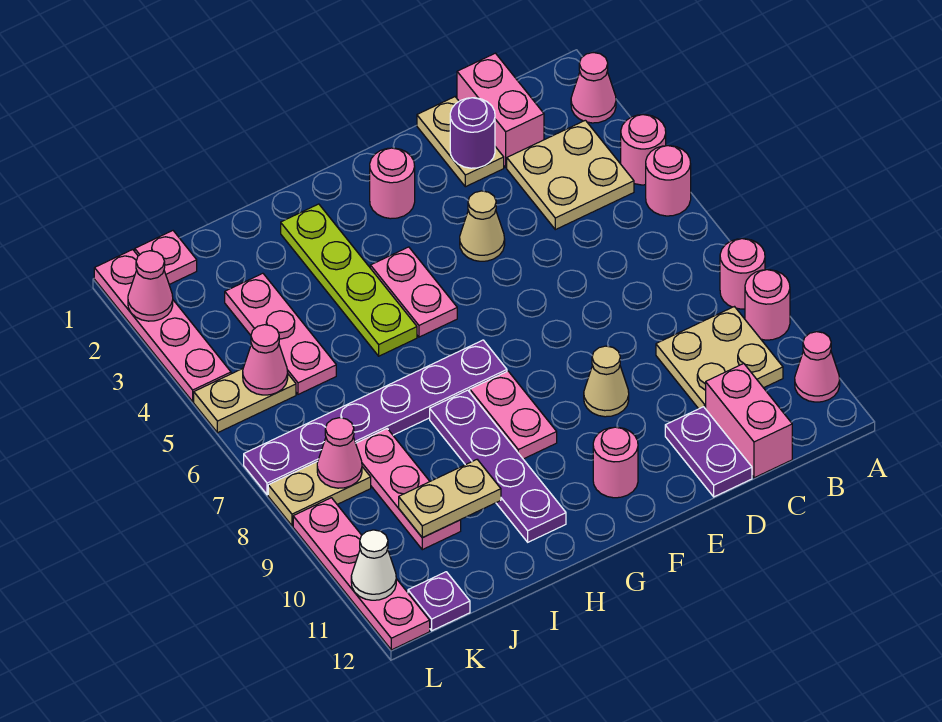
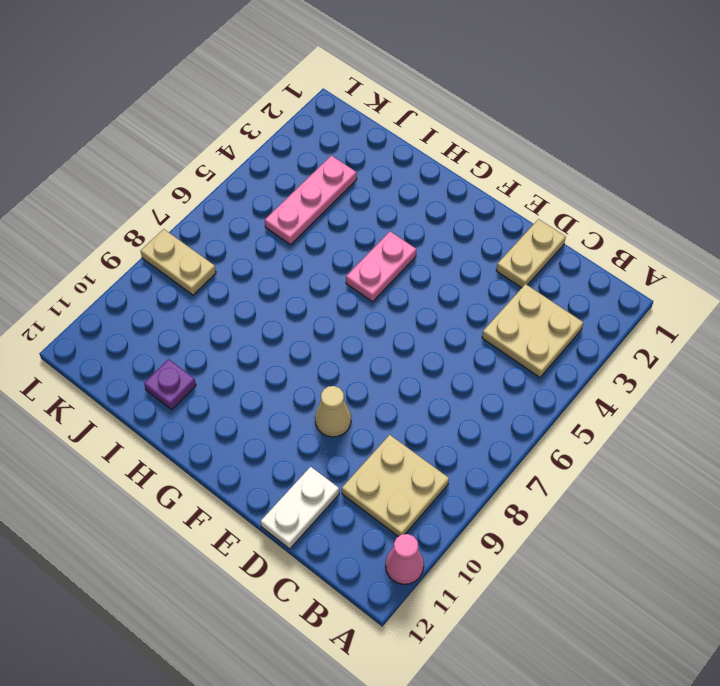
white 1x2 plate [261,467,339,549] -> purple 1x2 plate [665,407,752,497]
purple 1x1 plate [144,359,196,410] -> purple 1x1 plate moved to [408,572,470,631]
none -> pink 1x1 cone [571,53,616,123]
none -> pink 1x1 round brick [621,115,666,185]
none -> pink 1x1 round brick [646,146,691,216]
none -> pink 1x1 round brick [720,239,765,309]

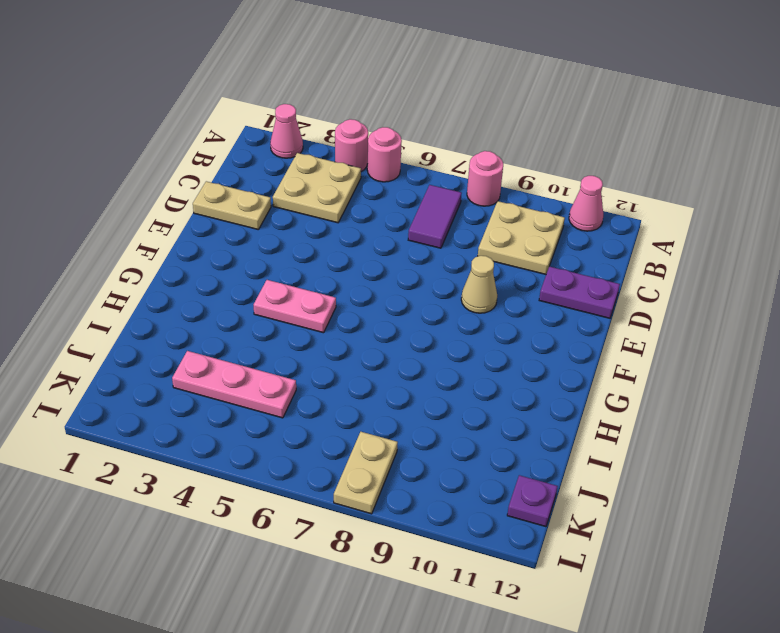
purple 1x2 tile [408,185,462,248] -> none
none -> pink 1x1 round brick [745,270,790,340]
none -> pink 1x2 brick [457,53,544,167]
none -> pink 1x2 brick [706,363,792,478]
none -> tan 1x1 cone [460,191,505,261]

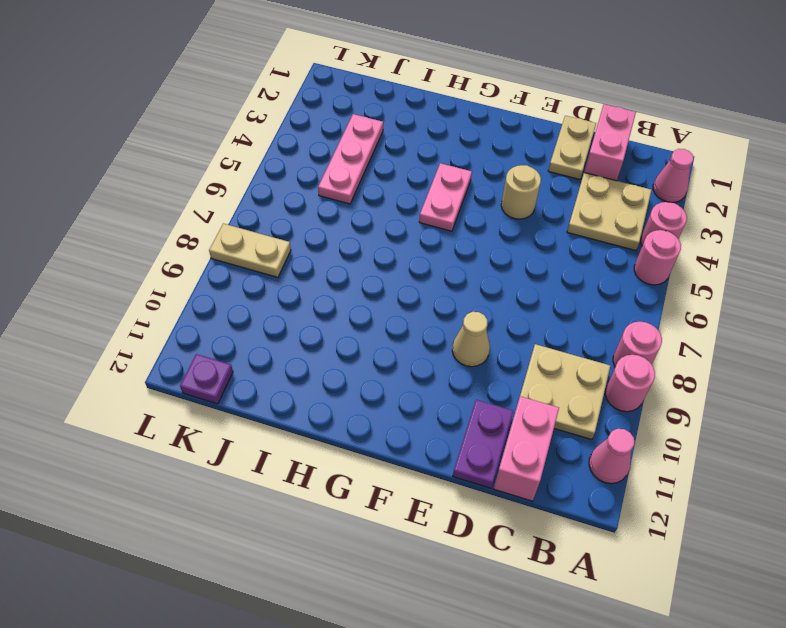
tan 1x1 round brick [501,165,541,219] -> tan 1x1 cone [460,191,505,261]
none -> pink 1x1 round brick [370,148,415,219]
none -> pink 1x1 round brick [593,427,638,498]
none -> purple 1x6 plate [244,340,507,495]
none -> pink 1x2 plate [470,371,557,459]

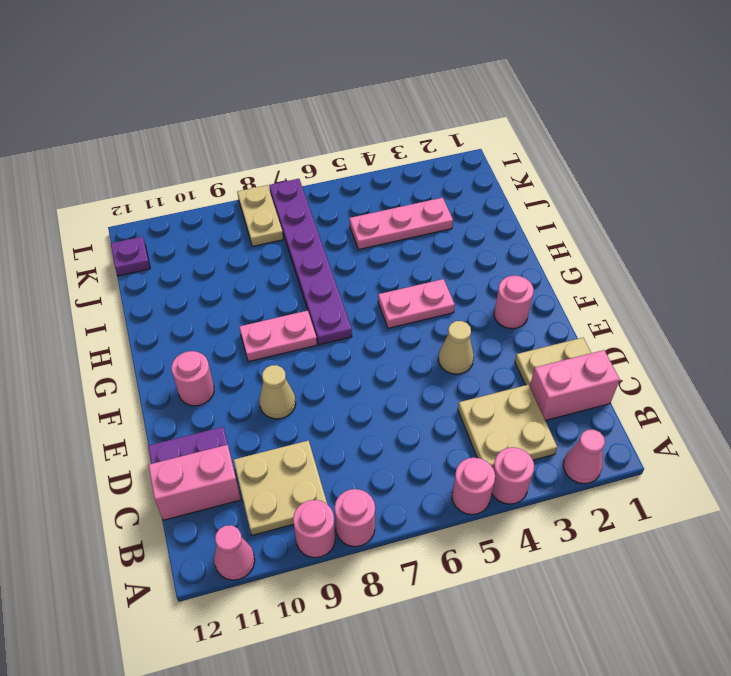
none -> lime 1x4 plate [281,204,417,356]
none -> purple 1x4 plate [430,390,566,542]
none -> pink 1x3 plate [356,429,461,550]
none -> pink 1x1 plate [135,231,197,284]

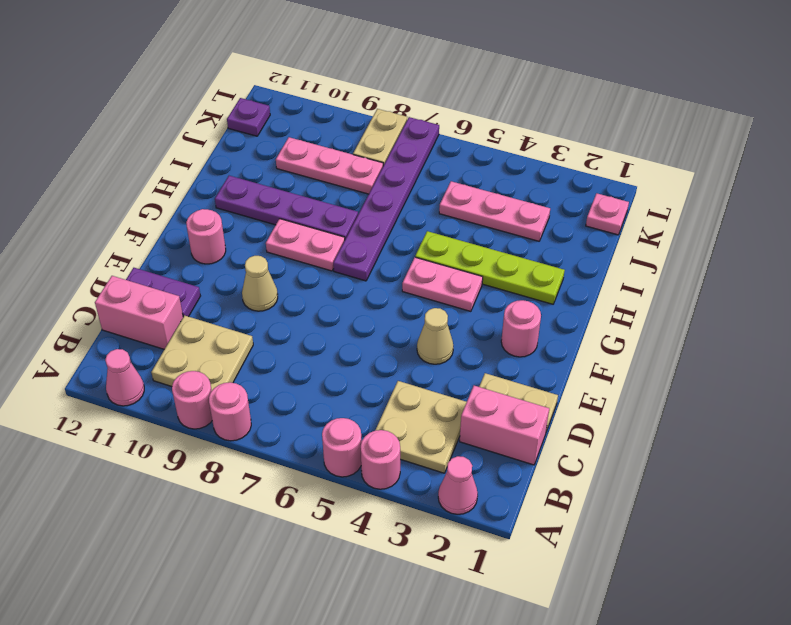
none -> tan 1x2 plate [194,369,296,433]
none -> pink 1x4 plate [94,250,231,402]
none -> pink 1x4 plate [293,498,430,650]
none -> purple 1x1 round brick [450,98,495,168]

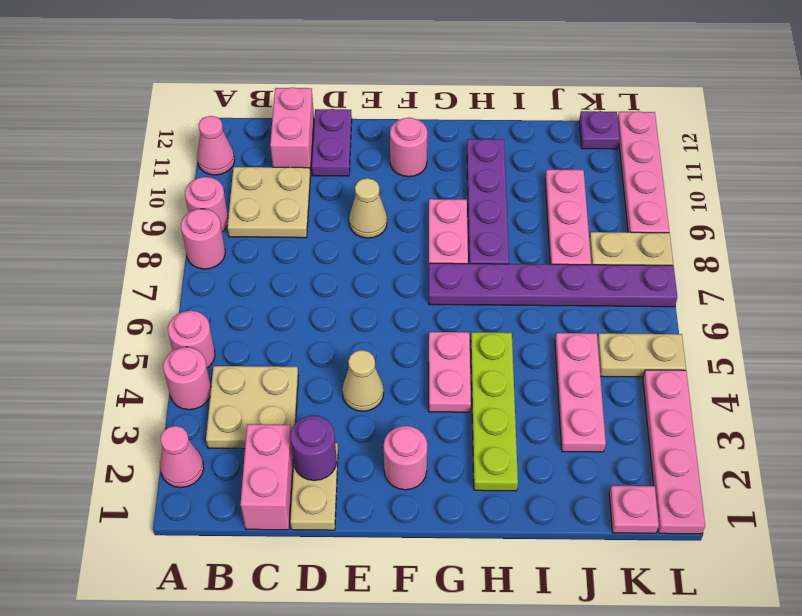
none -> tan 1x2 plate [399,460,501,538]
none -> pink 1x1 cone [243,325,288,395]
none -> pink 1x1 cone [317,418,362,488]
none -> pink 1x1 cone [128,251,173,321]

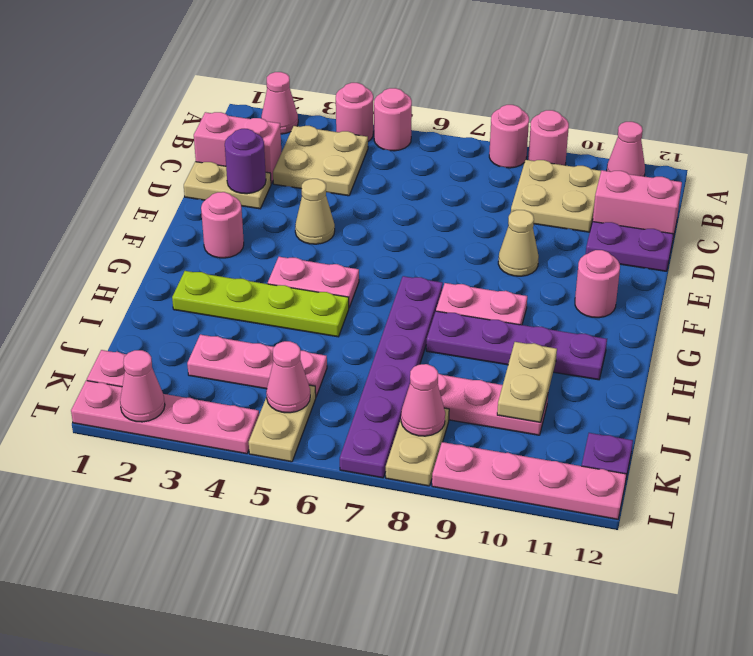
none -> white 1x1 cone [351,530,396,600]

